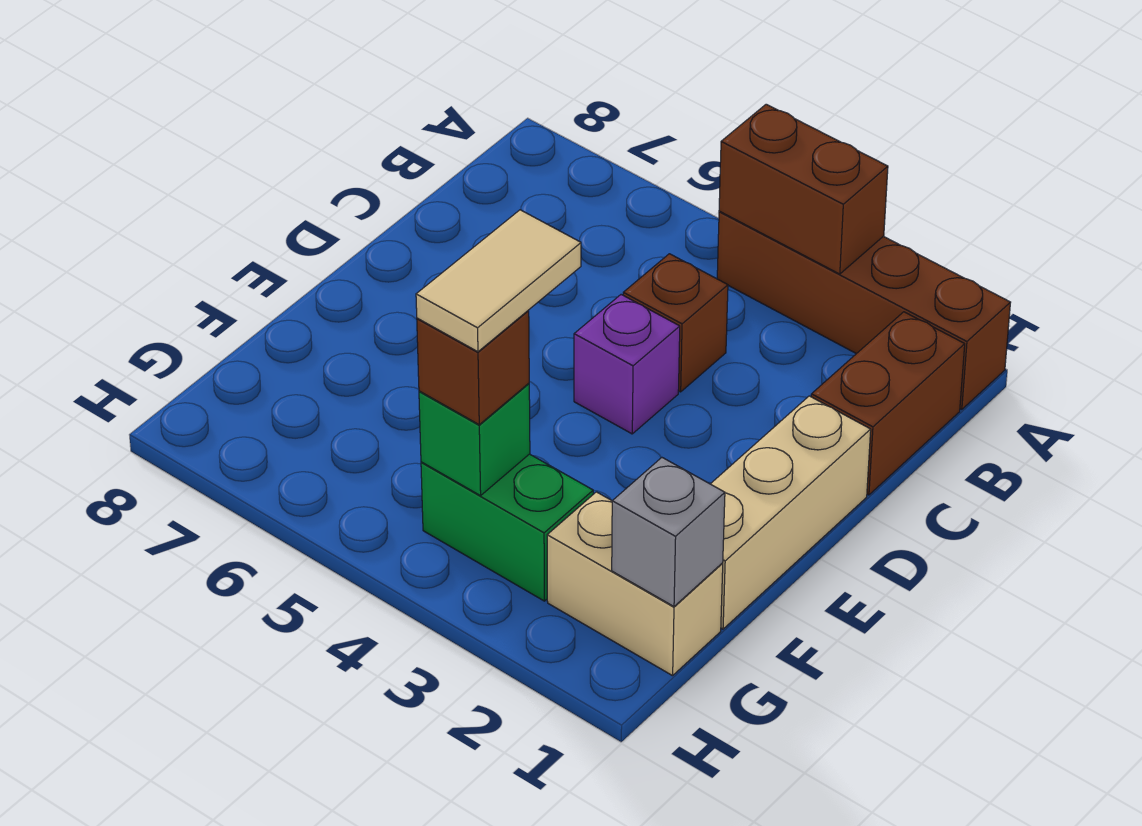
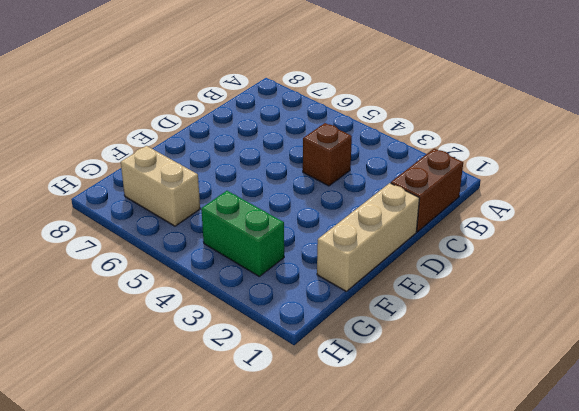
tan 1x2 brick [121,146,200,226] -> tan 1x2 brick moved to [547,492,723,676]
none -> brown 1x4 brick [717,211,1011,410]
none -> purple 1x1 brick [574,295,680,434]
none -> brown 1x2 brick [719,104,888,274]

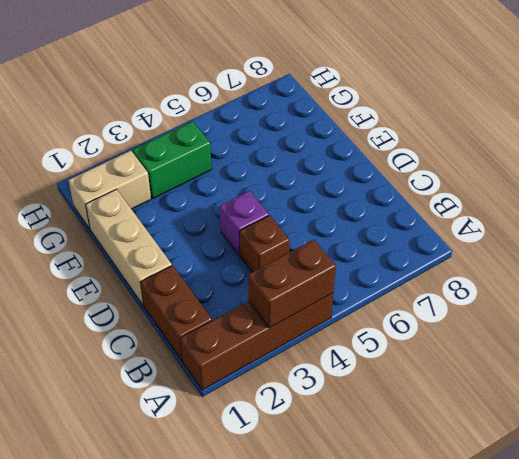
none -> grey 1x1 brick [612,458,725,606]
none -> green 1x1 brick [419,383,530,496]
none -> brown 1x1 brick [417,311,529,425]

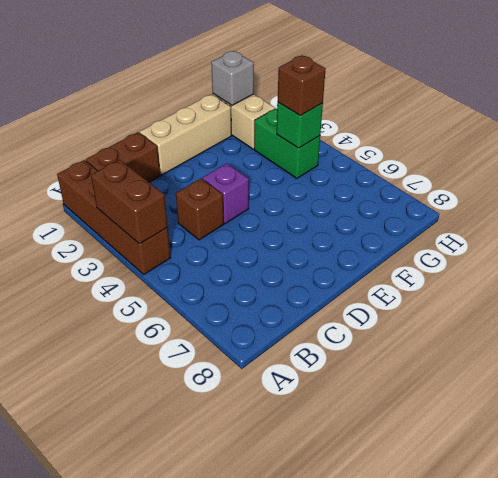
none -> tan 1x2 tile [416,210,581,352]

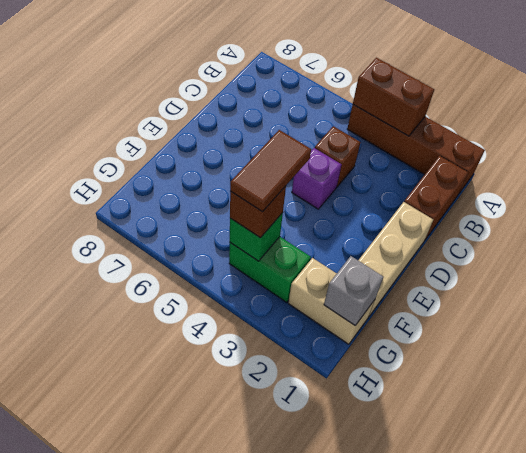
brown 1x2 tile [230,130,311,212] -> tan 1x2 tile [416,210,581,352]

